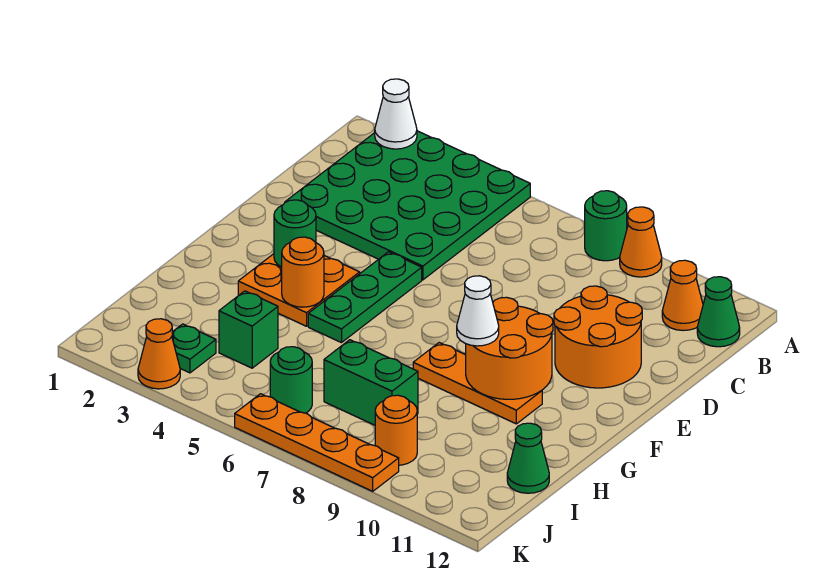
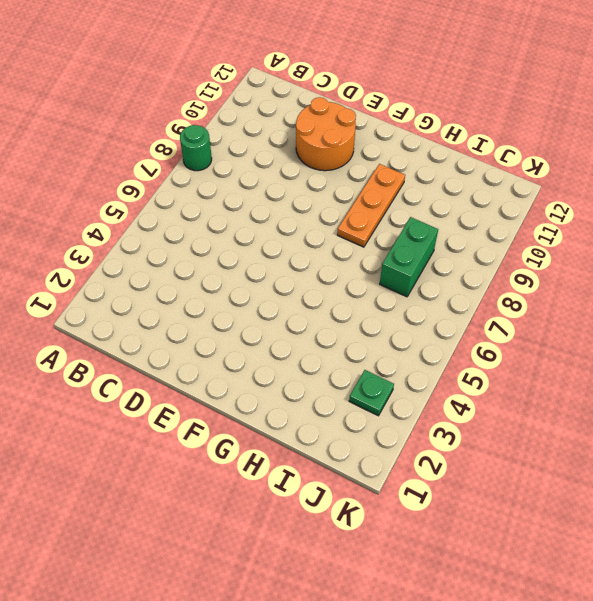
none -> green 4x4 plate [285,131,530,280]
none -> orange 1x1 cone [620,207,662,277]
none -> orange 1x1 cone [662,260,703,330]

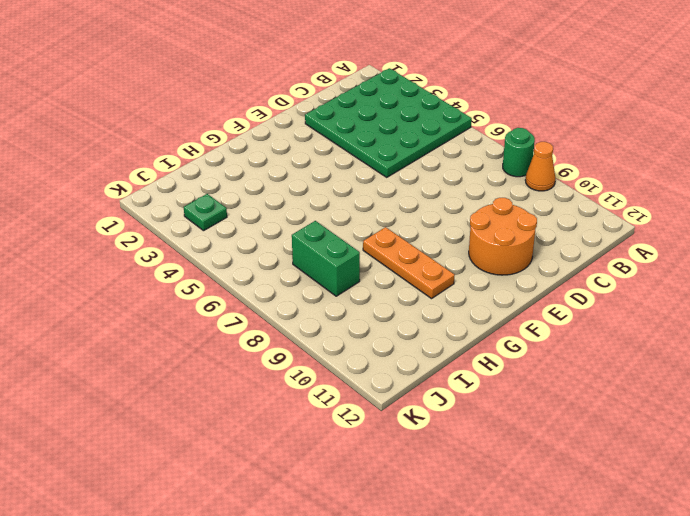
none -> orange 1x1 cone [662,260,703,330]
none -> green 1x1 cone [697,277,740,347]
none -> green 1x3 plate [308,252,422,343]

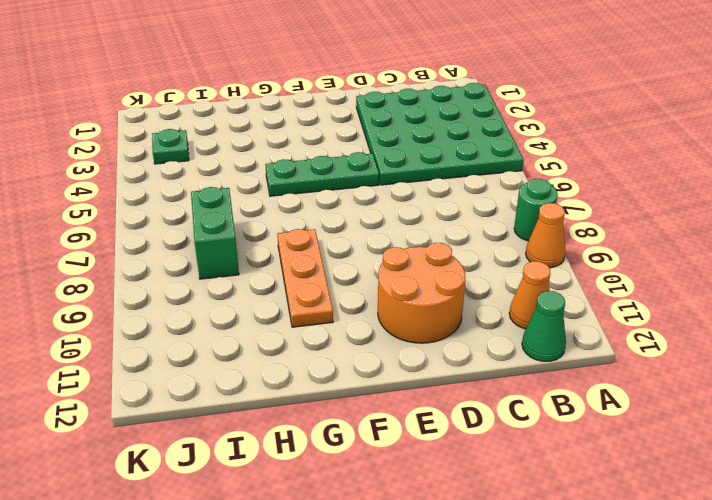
none -> orange 2x2 plate [238,254,360,326]
none -> green 1x1 brick [219,291,278,368]
none -> green 1x1 cone [507,423,549,493]

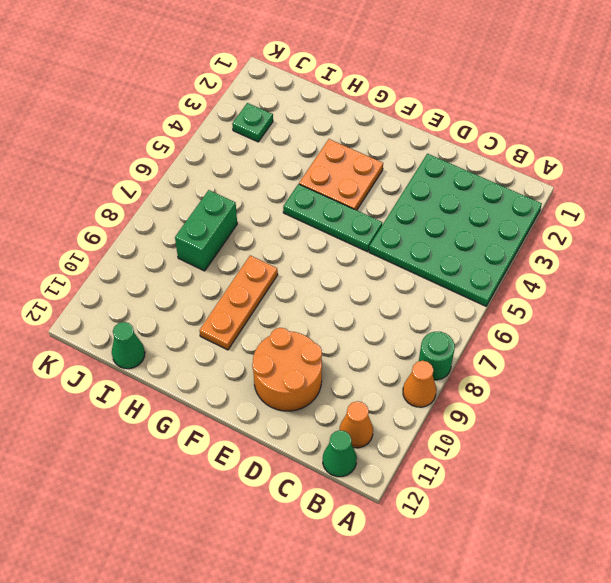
none -> green 1x1 brick [219,291,278,368]
none -> green 1x1 round brick [270,347,312,413]
none -> orange 1x1 round brick [375,395,417,465]

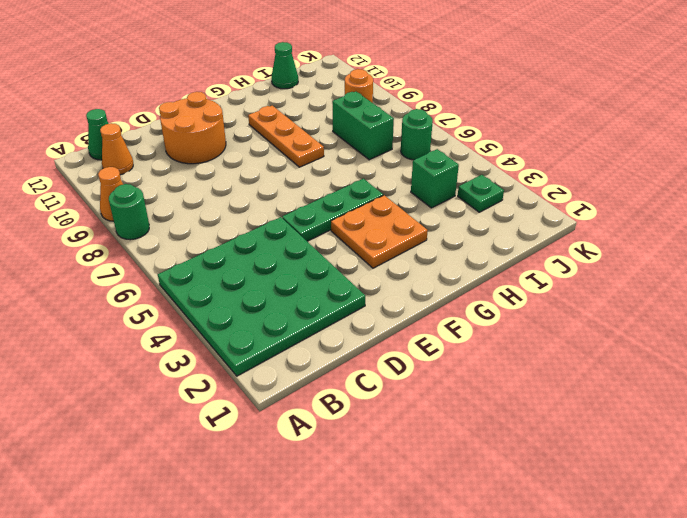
none -> orange 1x1 cone [138,319,180,389]
none -> orange 1x4 plate [235,394,399,491]
none -> white 1x1 cone [375,79,417,149]

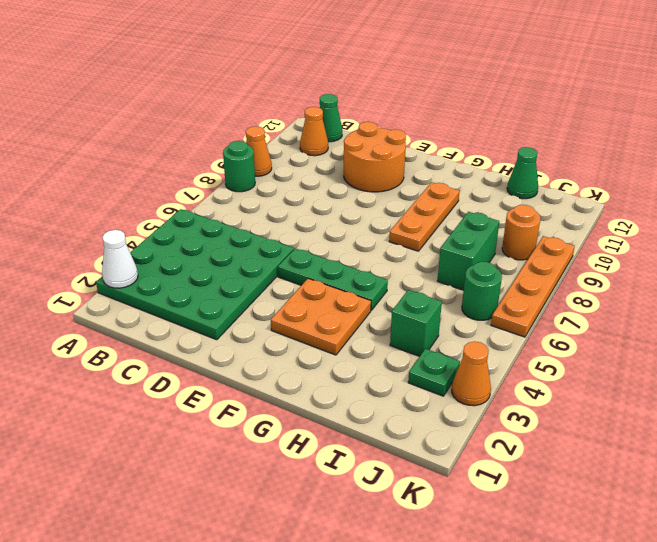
none -> green 1x1 round brick [274,200,316,267]
none -> orange 2x2 round brick [466,297,553,399]
none -> orange 1x1 round brick [282,237,324,307]

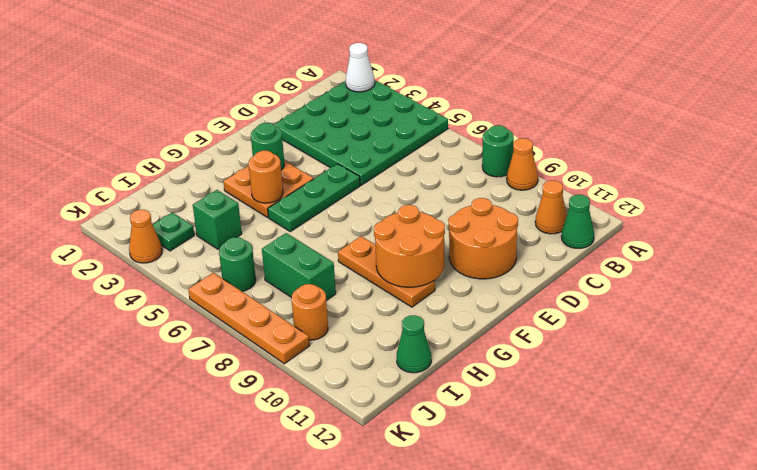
none -> white 1x1 cone [457,276,499,346]

